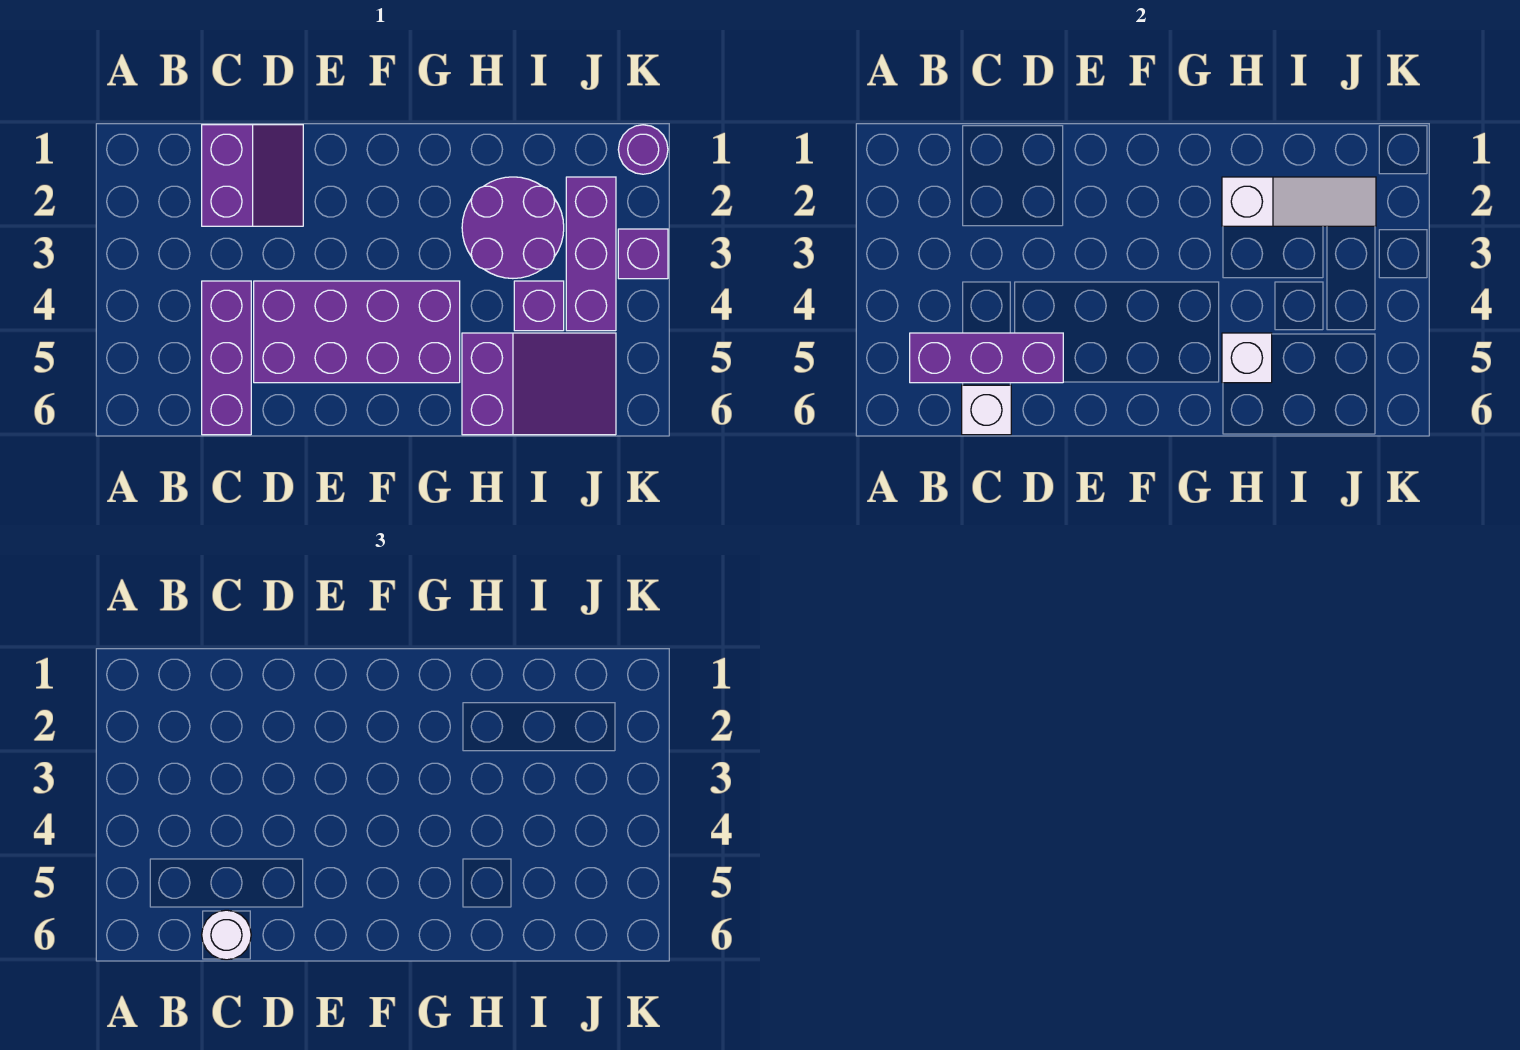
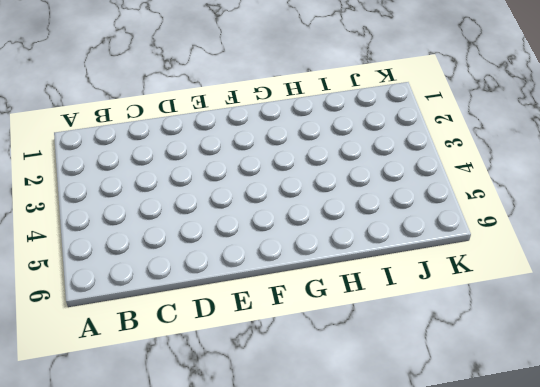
none -> purple 2x2 slope [202,125,303,226]
none -> purple 1x3 brick [202,281,251,435]
none -> purple 2x4 brick [254,281,460,383]

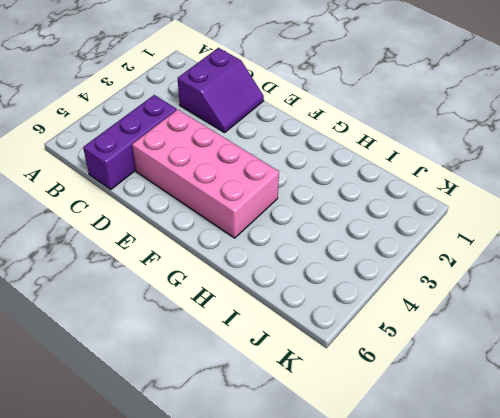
pink 2x4 brick [132,109,279,238] -> purple 2x4 brick [254,281,460,383]
none -> purple 2x2 round brick [462,177,564,278]
none -> purple 2x3 slope [462,333,616,435]
none -> purple 1x1 brick [514,281,564,331]

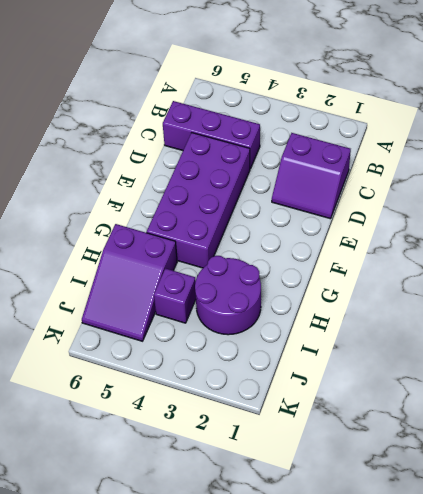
none -> purple 1x3 brick [566,177,616,331]
none -> purple 1x1 round brick [618,125,668,174]
none -> purple 1x1 brick [618,229,668,279]

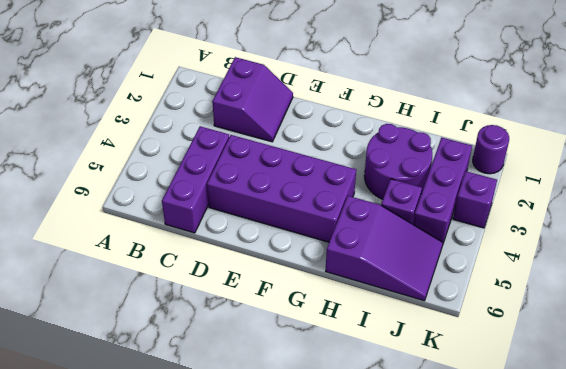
none -> purple 1x3 brick [910,333,1063,383]
none -> white 1x1 brick [962,385,1011,435]
none -> white 1x3 slope [1222,177,1376,226]

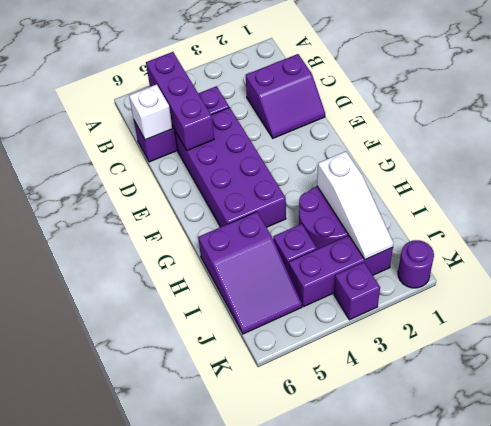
none -> white 1x1 brick [1222,333,1272,383]
none -> white 1x1 round brick [202,910,251,960]

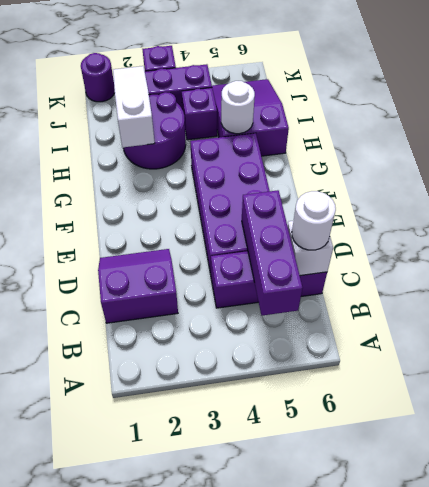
white 1x1 round brick [221,81,255,134] -> white 1x1 brick [1222,333,1272,383]

